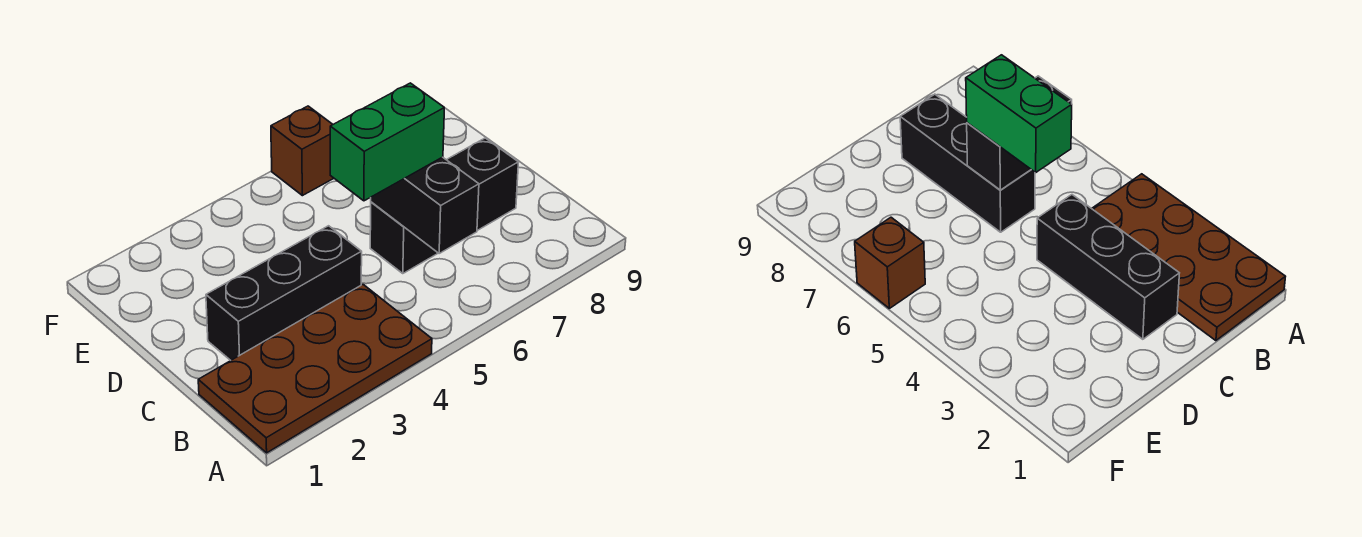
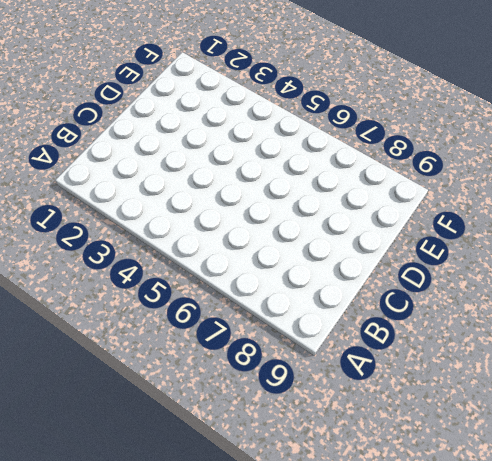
none -> brown 2x4 plate [198,285,432,453]
none -> black 1x3 brick [206,226,362,360]

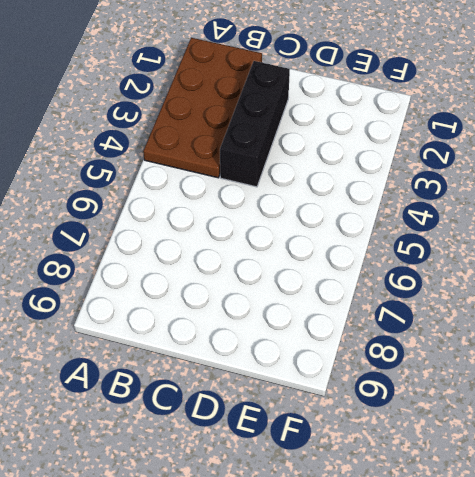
none -> black 1x3 brick [370,138,518,274]
none -> brown 1x1 brick [271,106,334,196]

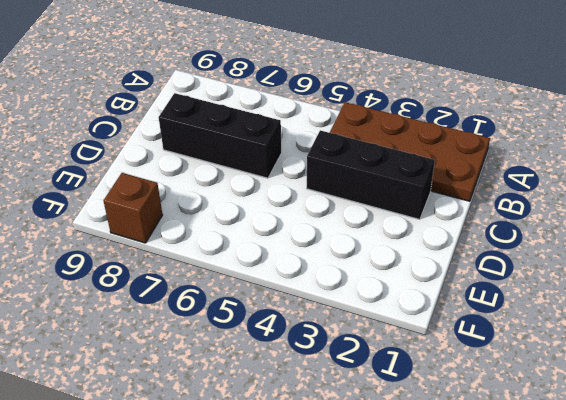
brown 1x1 brick [104,173,163,243] -> brown 1x1 brick moved to [271,106,334,196]
none -> black 1x2 brick [371,157,479,253]
none -> green 1x2 brick [330,83,444,201]

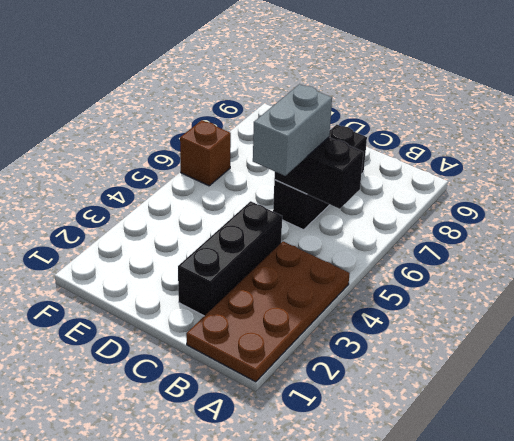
grey 1x2 brick [253,84,332,176] -> green 1x2 brick [330,83,444,201]

